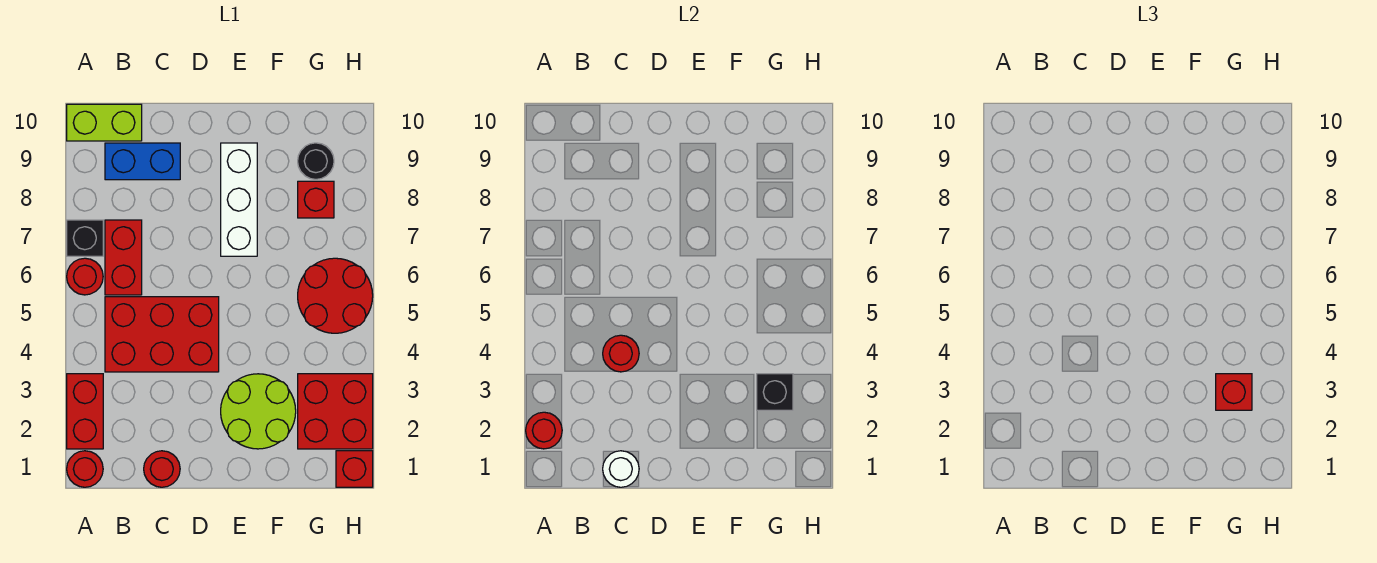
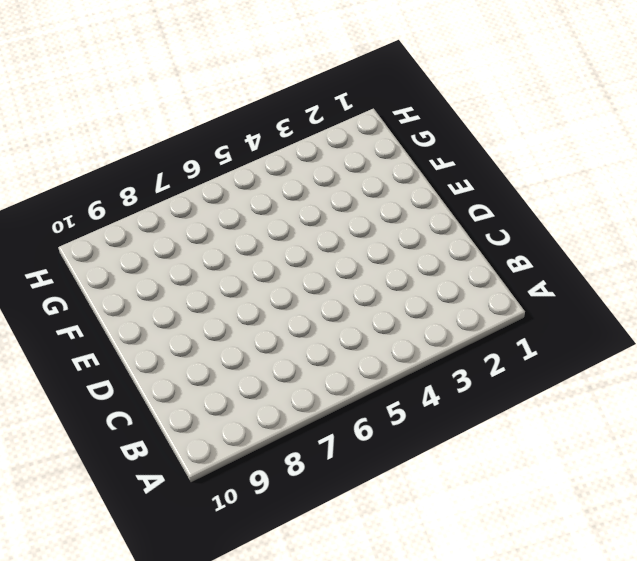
none -> red 1x1 round brick [67,451,103,487]
none -> red 1x2 brick [67,374,103,449]
none -> red 1x1 round brick [67,258,103,295]

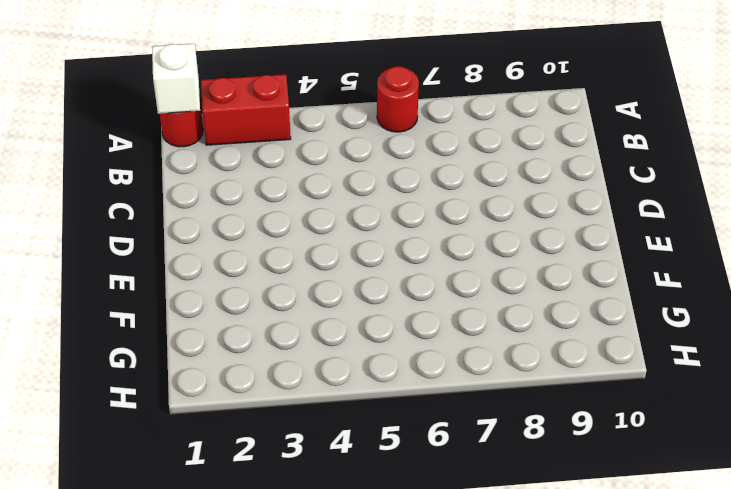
white 1x1 brick [152,44,200,114] -> none
none -> black 1x1 brick [67,220,103,256]
none -> lime 1x2 brick [67,104,142,141]
none -> red 2x3 brick [105,297,219,372]

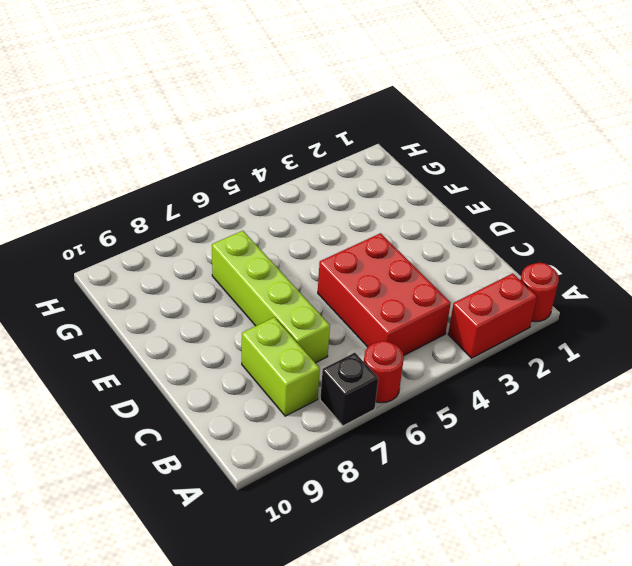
lime 1x2 brick [242,317,320,416] -> lime 1x2 brick moved to [67,104,142,141]
lime 1x4 brick [212,231,330,363] -> white 1x3 brick [221,143,257,256]
none -> red 1x2 brick [105,220,142,295]
none -> blue 1x2 brick [105,143,180,180]
none -> red 1x1 round brick [144,451,180,487]

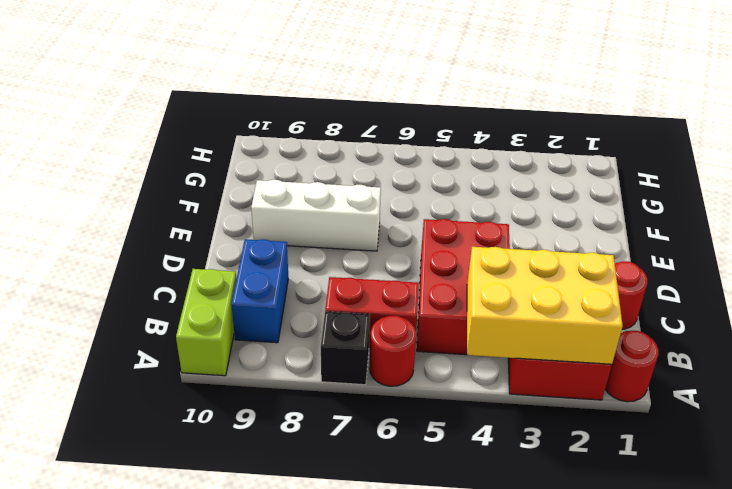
yellow 2x3 brick [467,247,623,364] -> red 1x1 round brick [526,412,562,449]
none -> lime 2x2 round brick [221,374,296,449]
none -> red 2x2 brick [298,374,373,449]
none -> red 2x2 round brick [298,258,373,333]

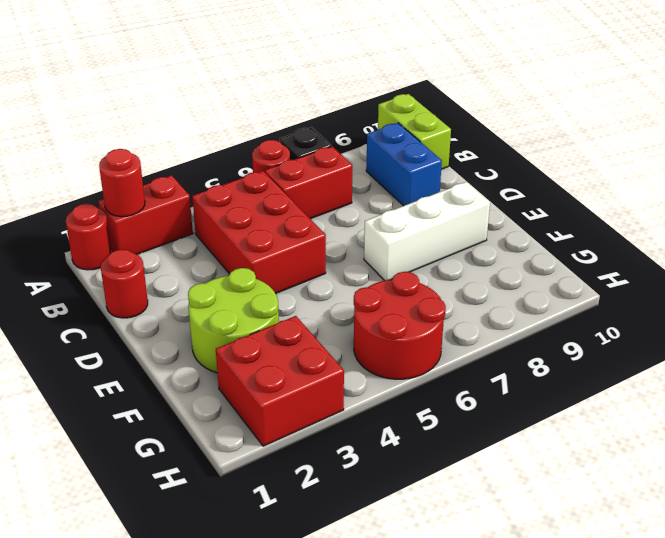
none -> red 1x1 brick [298,181,334,218]
none -> black 1x1 round brick [298,143,334,179]
none -> red 1x1 brick [336,451,373,487]

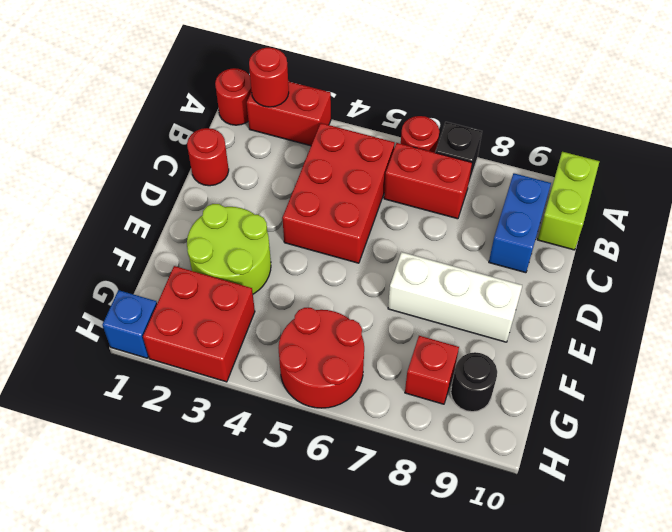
blue 1x1 brick [102,290,157,358] -> red 1x1 brick [336,451,373,487]
none -> white 1x1 round brick [603,451,639,487]
none -> red 1x1 round brick [603,335,639,372]
none -> black 1x1 brick [757,374,793,410]

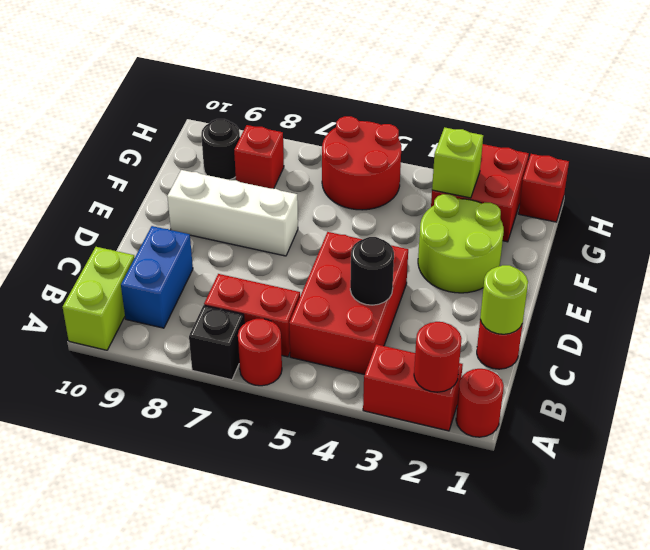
lime 1x1 round brick [480,265,528,334] -> white 1x1 round brick [603,451,639,487]
black 1x1 round brick [350,237,394,305] -> red 1x1 round brick [603,335,639,372]
lime 1x1 brick [432,127,483,198] -> black 1x1 brick [757,374,793,410]
none -> red 1x1 brick [1216,374,1252,410]

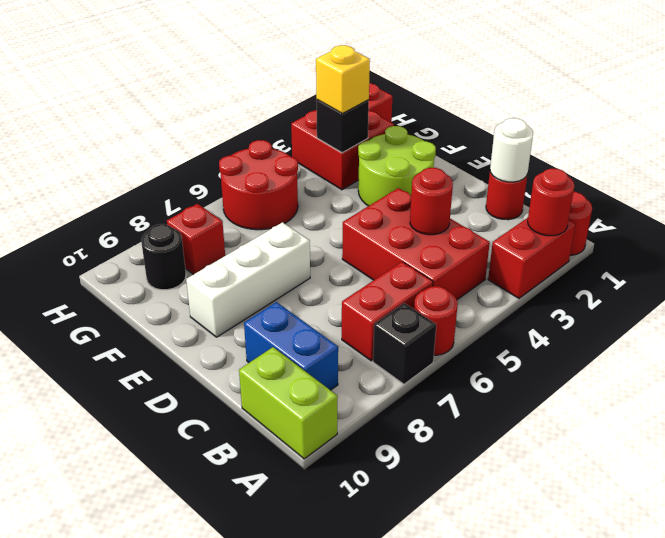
yellow 1x1 brick [316,45,370,114] -> red 1x1 brick [1216,374,1252,410]

